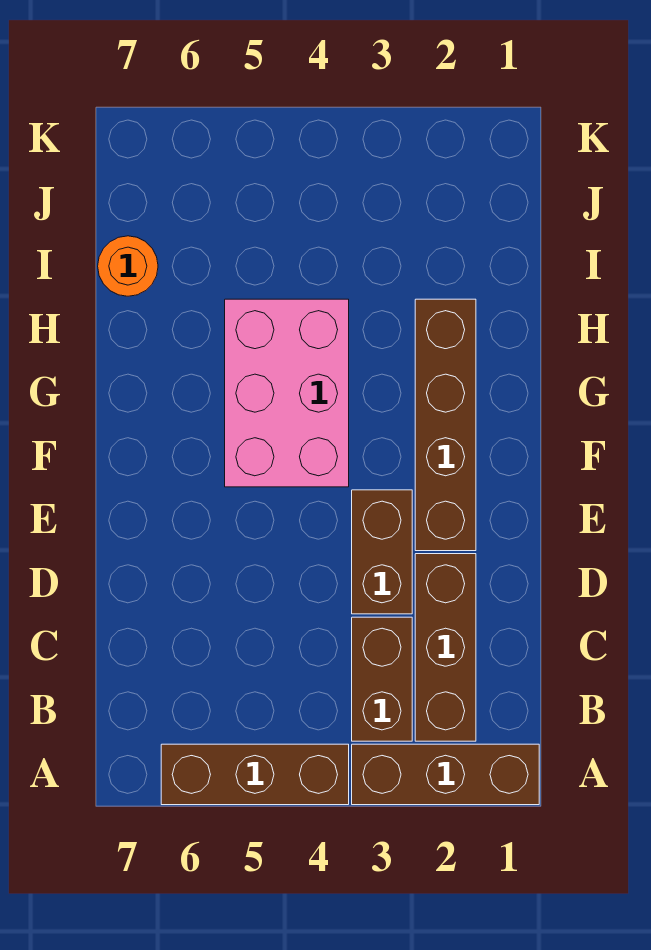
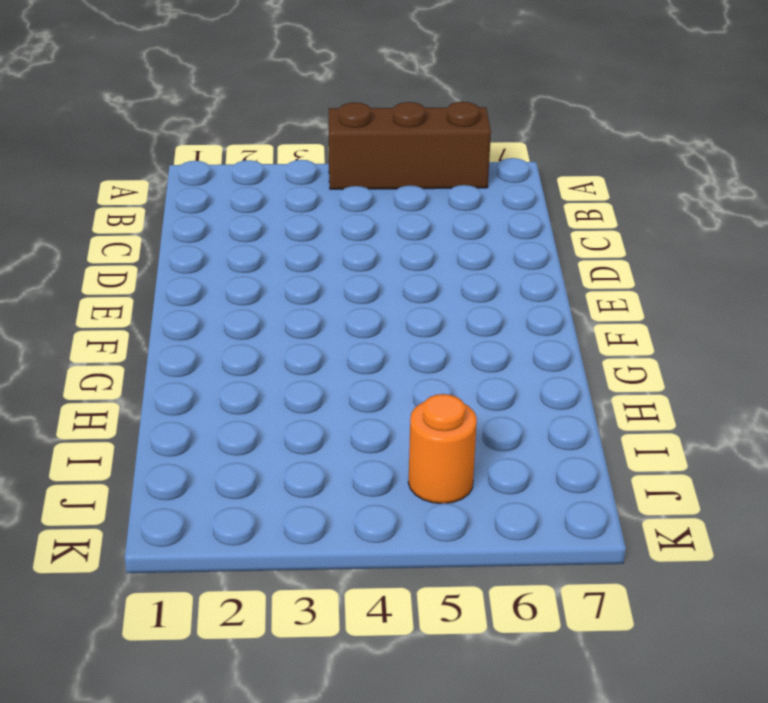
orange 1x1 round brick [408,394,477,504] -> orange 1x1 round brick moved to [98,236,158,296]
none -> brown 1x3 brick [352,744,539,805]
none -> brown 1x3 brick [415,554,476,741]

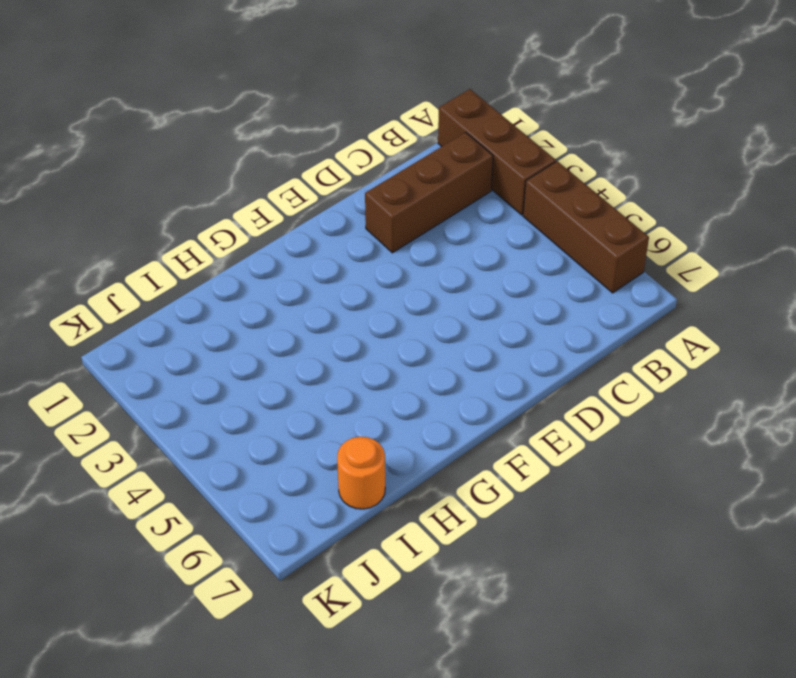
none -> brown 1x2 brick [352,617,412,741]
none -> brown 1x2 brick [352,490,412,614]

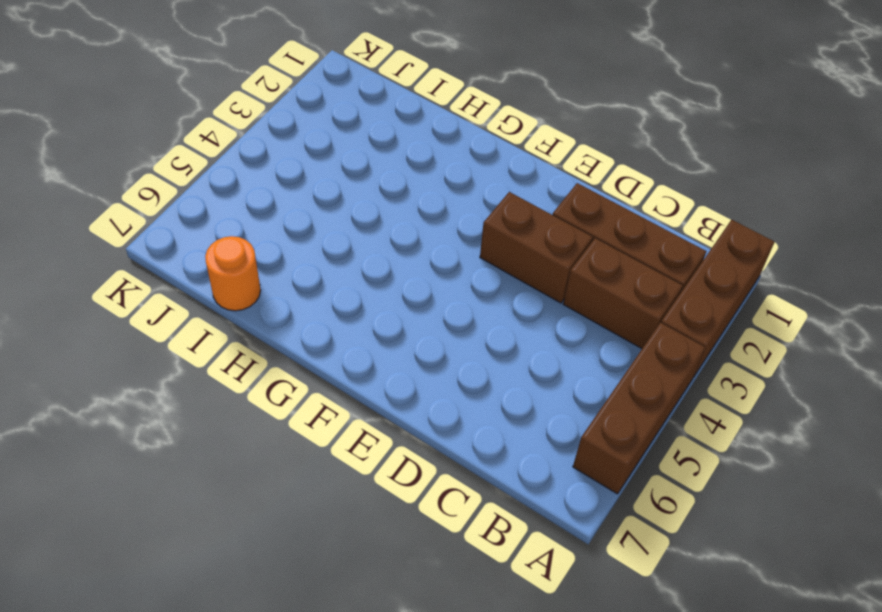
none -> brown 1x4 brick [415,299,476,551]
none -> pink 2x3 brick [225,299,349,487]

